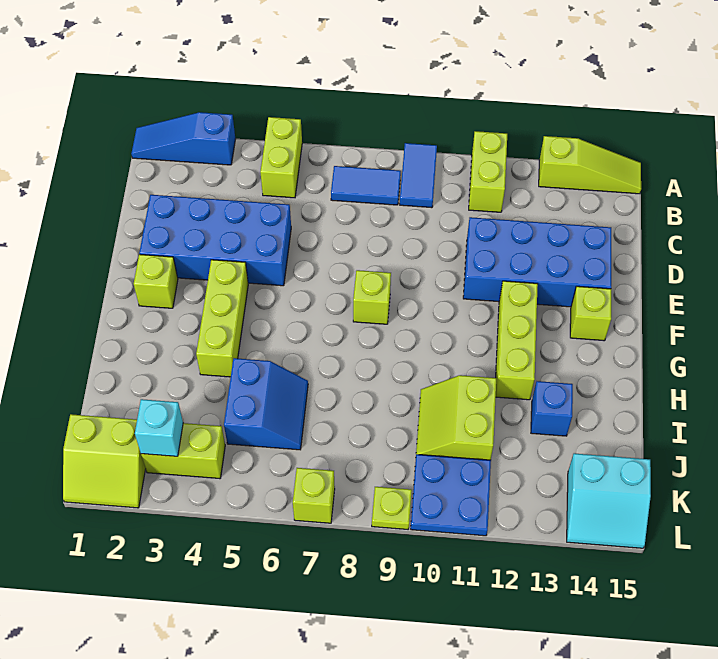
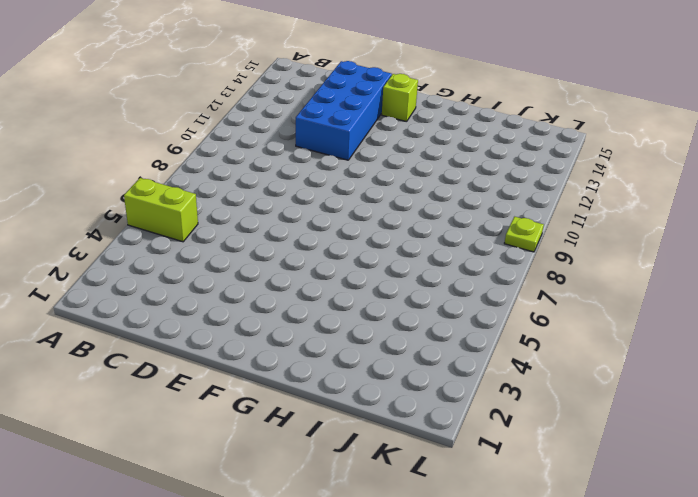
none -> blue 1x3 slope [131,112,235,165]
none -> blue 1x2 tile [400,143,437,208]
none -> lime 1x2 brick [469,131,507,212]

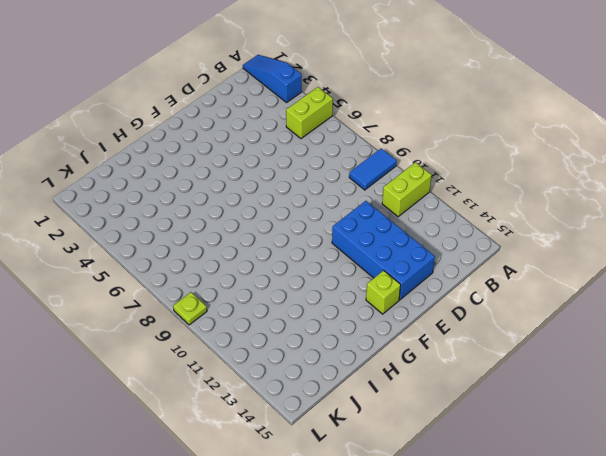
none -> lime 1x3 slope [539,136,641,194]
none -> blue 1x2 tile [331,166,401,205]
none -> blue 2x4 brick [139,195,291,286]

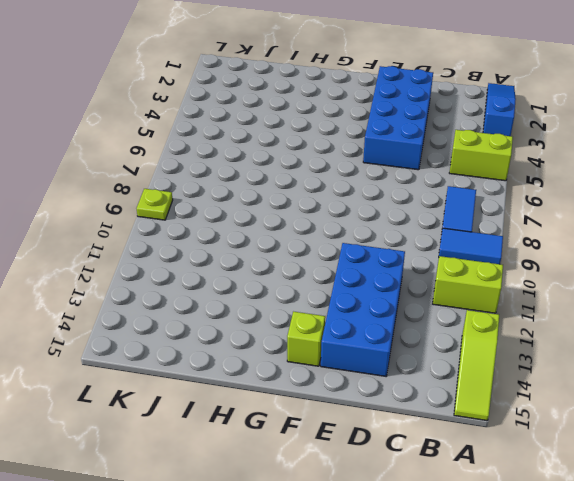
none -> lime 1x1 brick [134,254,178,308]
none -> lime 1x3 brick [196,260,248,377]
none -> lime 1x1 brick [353,270,391,324]

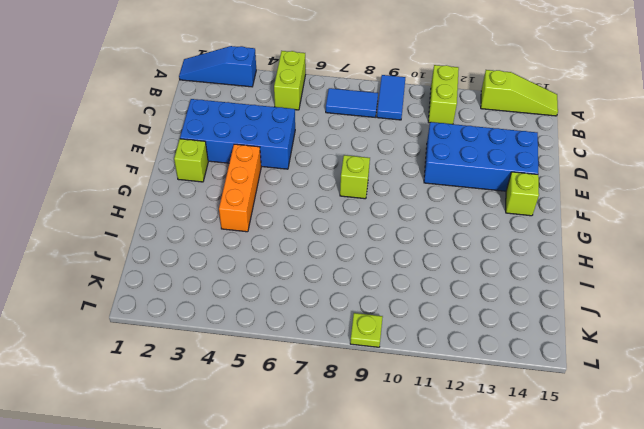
orange 1x3 brick [219,144,261,232] -> lime 1x3 brick [196,260,248,377]
none -> lime 1x3 brick [496,281,538,400]
none -> blue 2x2 slope [224,358,308,450]
none -> lime 2x2 slope [416,375,496,460]

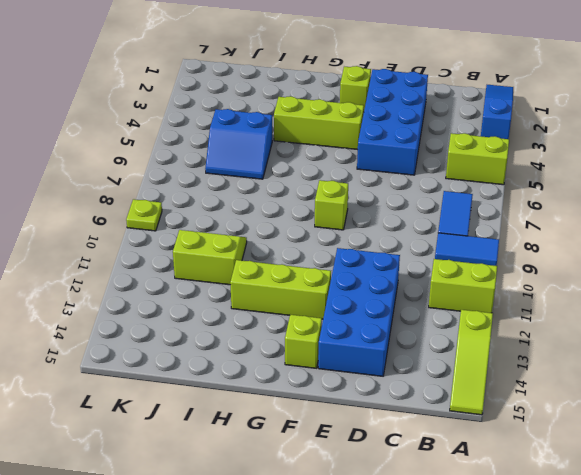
none -> blue 1x1 brick [531,381,573,436]
none -> lime 2x2 slope [63,414,145,508]
none -> lime 1x2 brick [141,423,225,479]

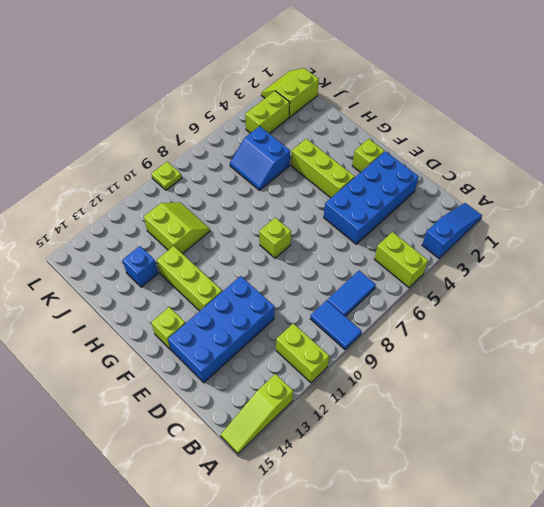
none -> blue 2x2 plate [411,454,491,536]
none -> cyan 2x2 slope [567,453,651,548]
none -> lime 1x1 brick [293,468,335,523]

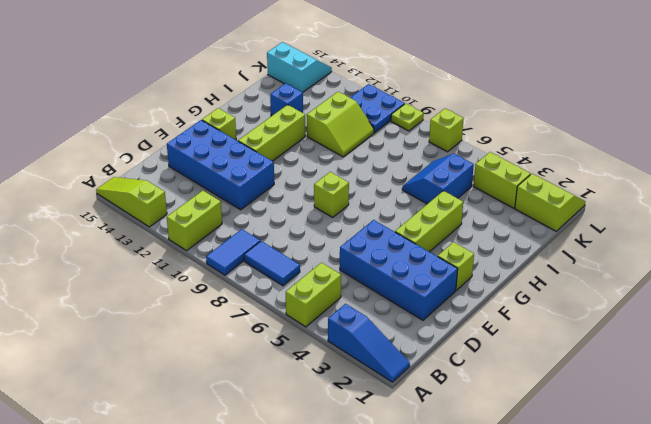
none -> cyan 1x1 brick [135,399,183,456]

